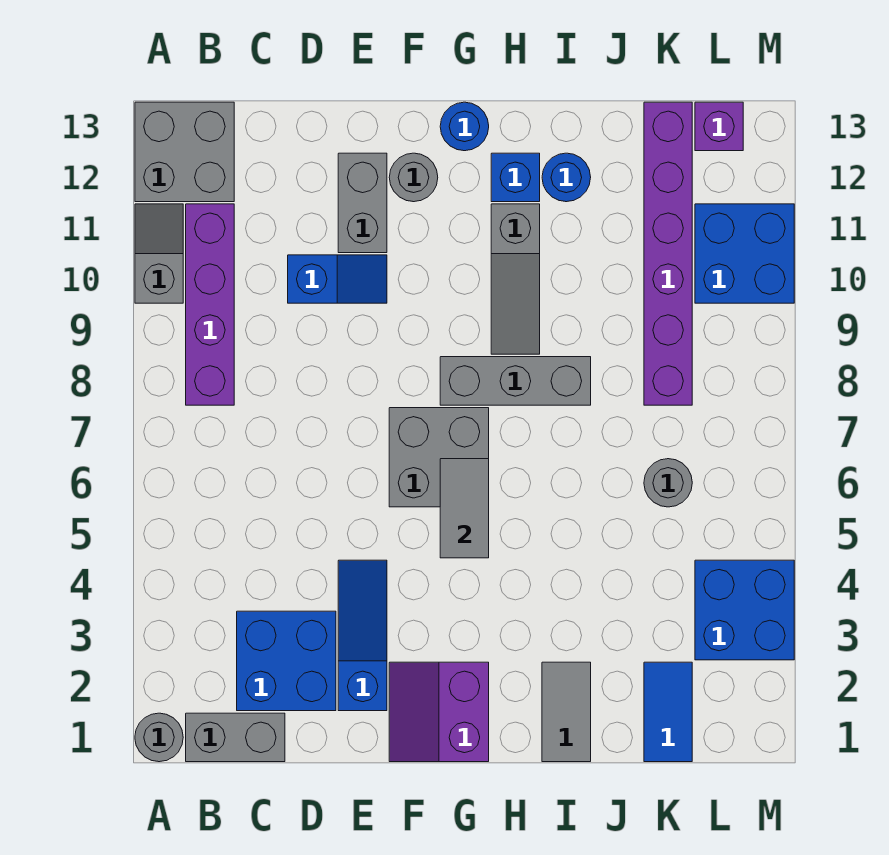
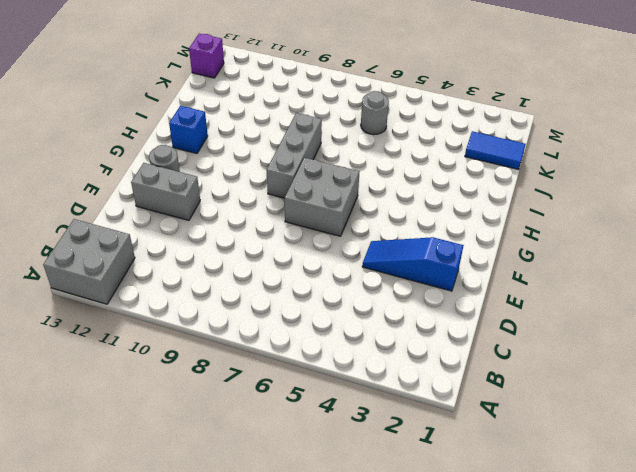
none -> grey 1x1 round brick [135,713,183,762]
none -> grey 1x2 slope [135,204,183,303]
none -> grey 1x2 brick [186,713,285,762]

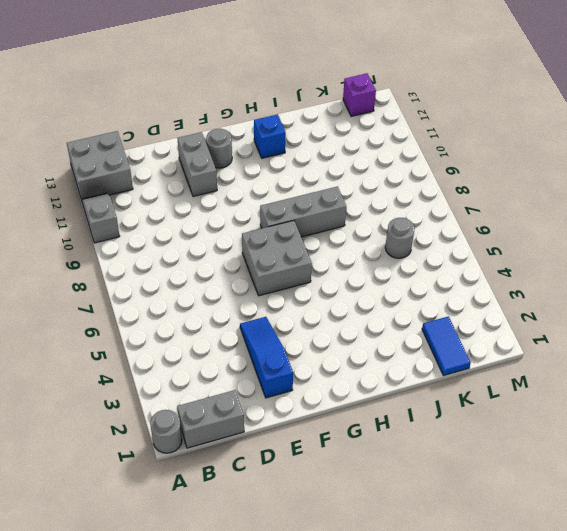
none -> purple 1x4 brick [186,204,234,405]
none -> blue 2x2 brick [237,611,336,711]
none -> blue 1x2 slope [288,255,387,303]

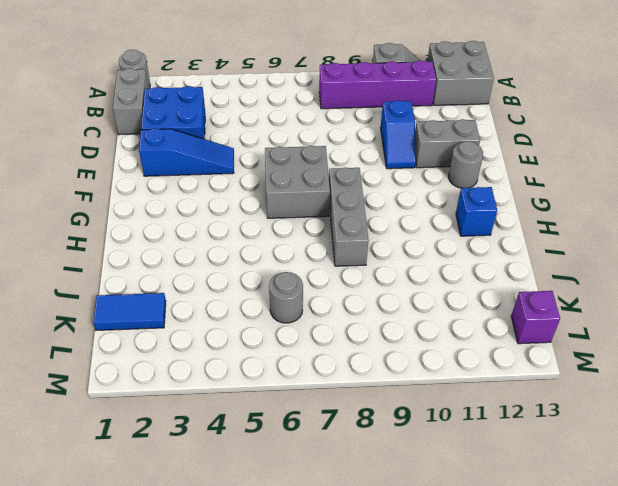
none -> purple 2x2 slope [389,662,489,762]
none -> blue 1x1 round brick [440,102,489,151]
none -> grey 1x3 slope [491,204,540,354]

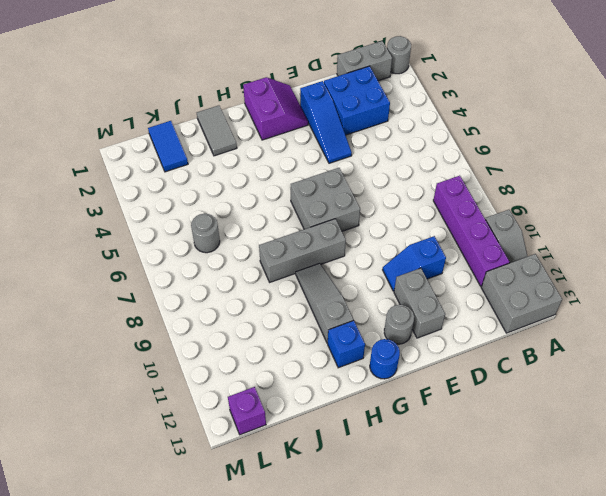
none -> blue 1x1 round brick [542,153,591,202]
none -> purple 1x6 brick [644,102,692,405]
none -> blue 2x2 brick [695,560,794,660]

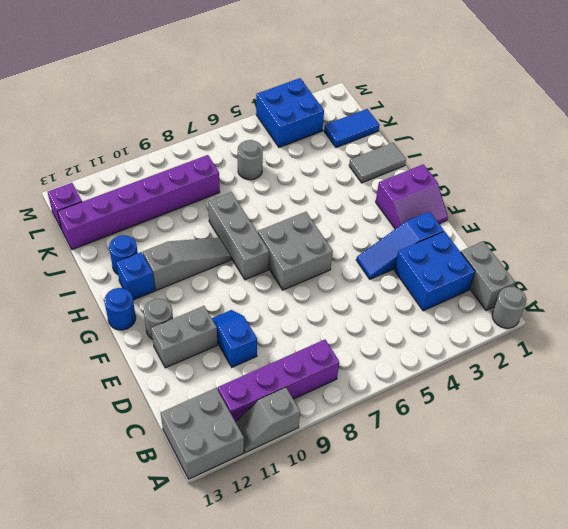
none -> blue 2x2 brick [695,204,794,303]
none -> grey 1x2 tile [440,459,489,558]

